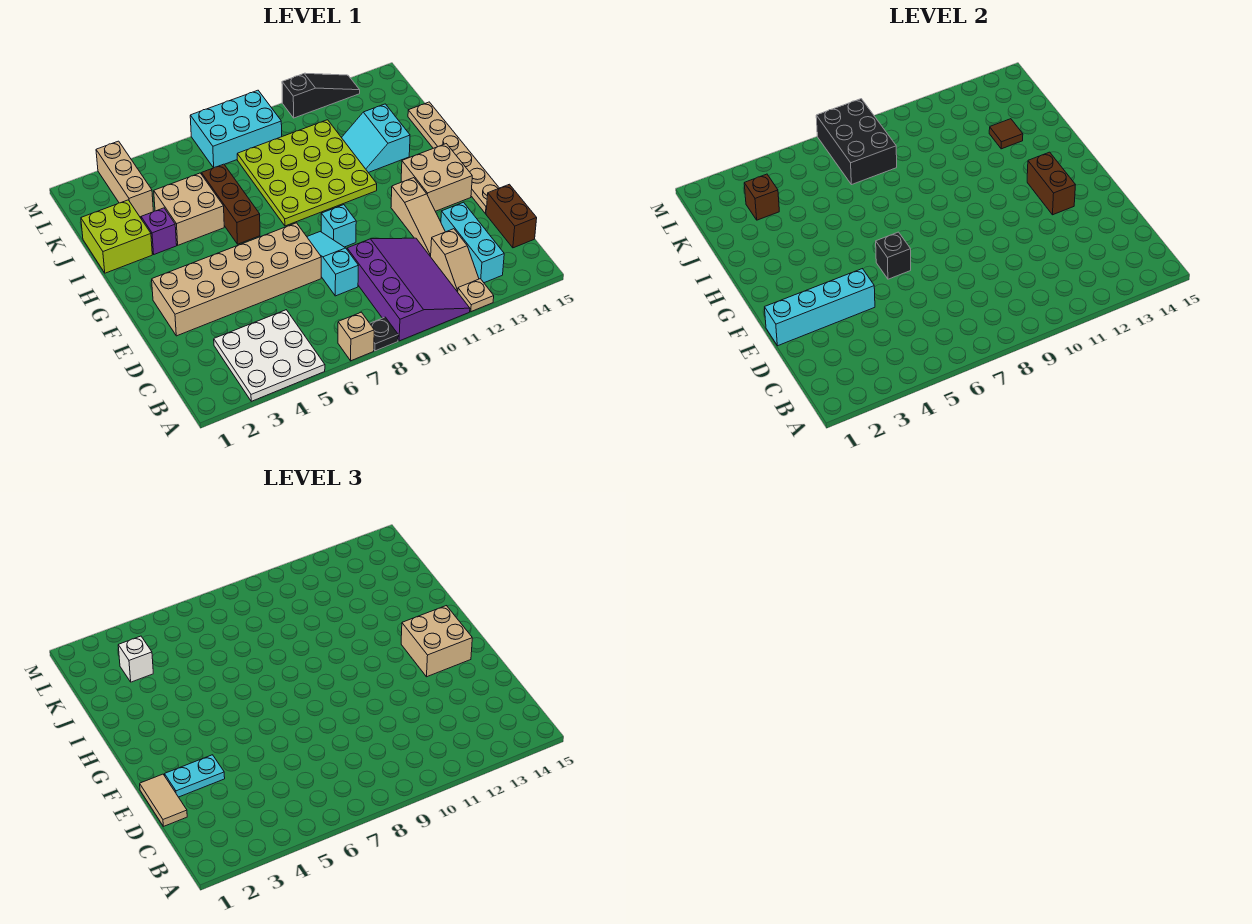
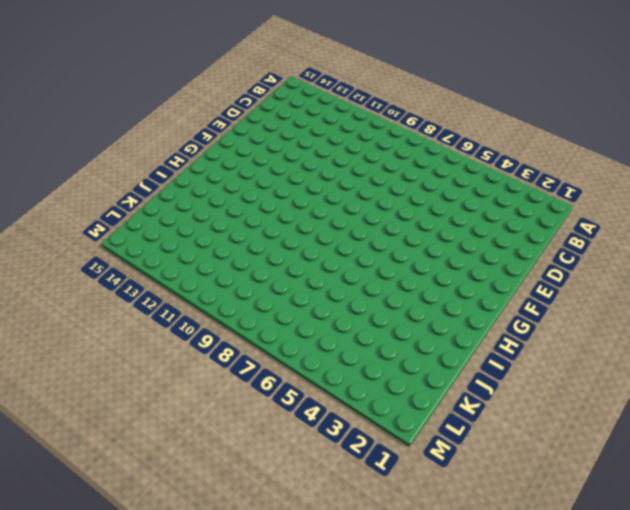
none -> white 3x3 plate [214,310,325,401]
none -> tan 1x1 brick [338,312,374,361]
none -> black 1x1 plate [370,317,398,351]
none -> purple 3x4 slope [347,238,470,341]

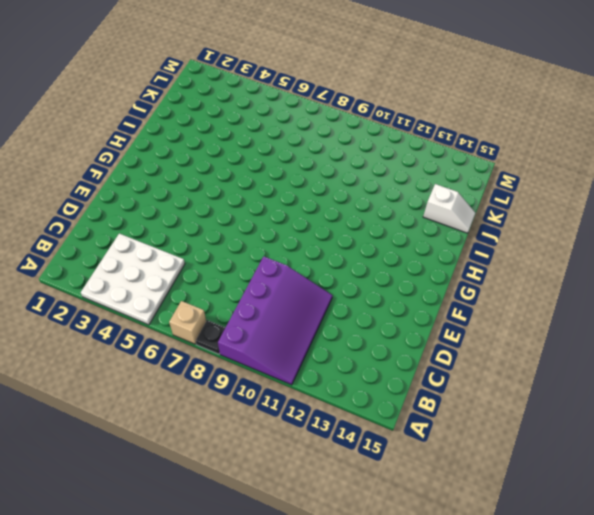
white 1x2 slope [423,184,475,233] -> tan 1x6 plate [408,102,499,214]
none -> tan 1x1 plate [458,279,494,312]
none -> tan 1x2 slope [431,229,479,292]
none -> cyan 1x3 brick [441,202,504,283]
none -> brown 1x2 brick [486,184,537,248]

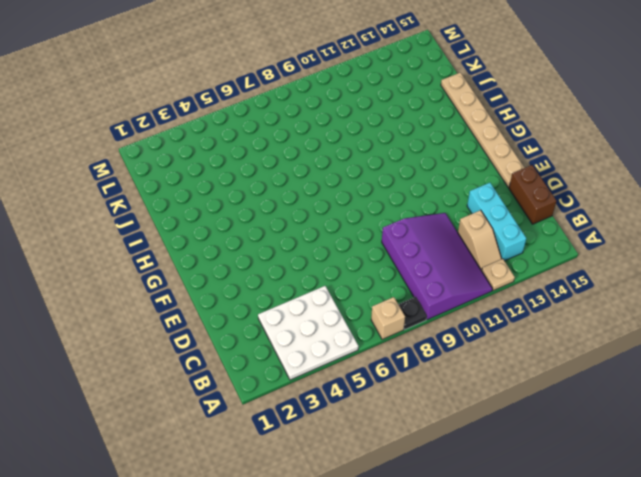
none -> cyan 1x3 slope [307,232,358,296]
none -> tan 1x3 slope [391,178,445,257]
none -> tan 2x6 brick [152,223,321,336]
none -> cyan 1x1 brick [321,205,356,247]

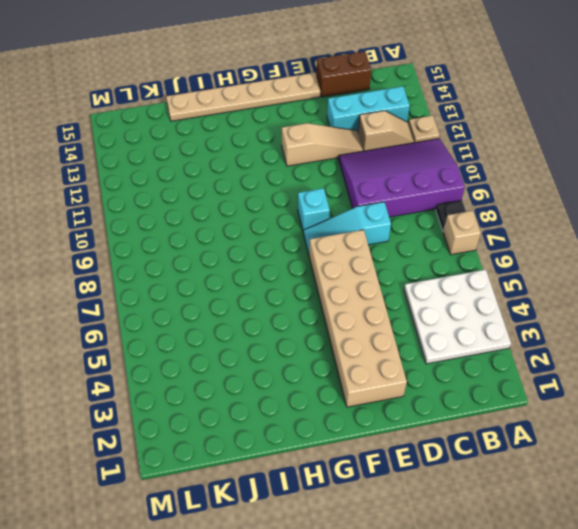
none -> tan 2x2 brick [401,144,472,211]
none -> brown 1x3 brick [202,164,260,244]
none -> lime 4x4 plate [237,120,377,226]
none -> lime 2x2 brick [81,200,152,273]

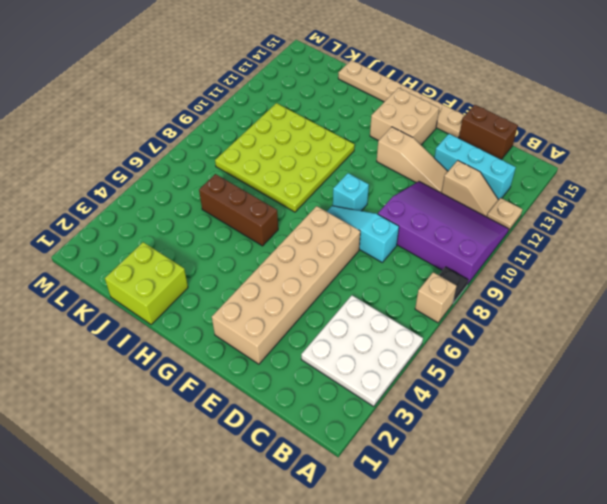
none -> purple 1x1 brick [141,208,177,254]
none -> tan 2x2 brick [154,173,224,245]
none -> cyan 2x2 slope [342,104,410,173]
none -> tan 1x3 brick [96,141,153,217]

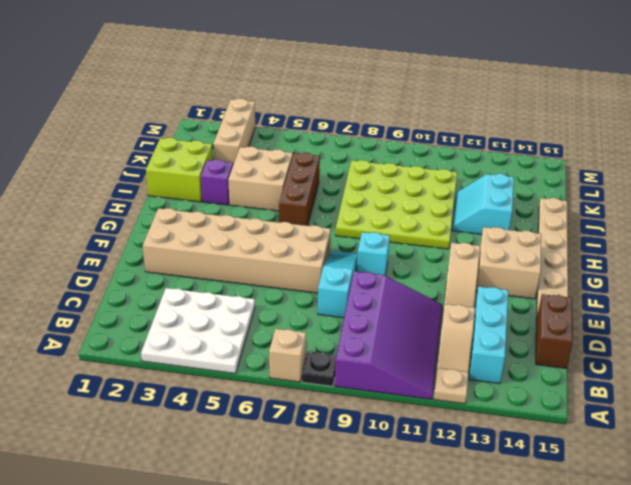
none -> cyan 2x3 brick [190,90,282,168]
none -> black 1x3 slope [282,73,360,118]
none -> cyan 1x4 brick [765,269,875,346]
none -> black 1x1 brick [876,232,911,279]

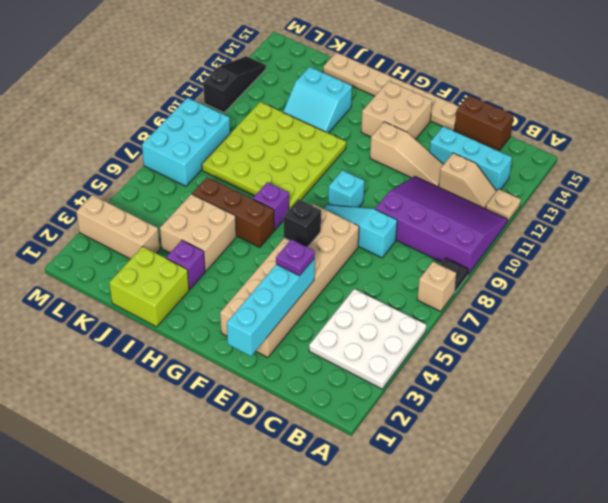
purple 1x1 plate [276,239,315,276] -> none
purple 1x1 brick [253,182,289,230] -> none
none -> brown 1x2 brick [1027,152,1075,215]
none -> brown 1x1 tile [989,119,1023,149]
none -> brown 1x1 brick [744,174,779,220]
none -> black 2x3 brick [816,99,897,185]

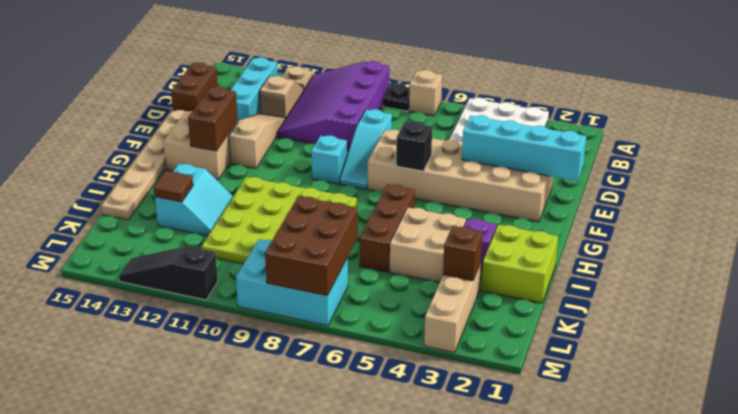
brown 2x3 brick [265,196,358,296] -> black 2x3 brick [816,99,897,185]
none -> tan 1x2 tile [140,774,187,826]
none -> cyan 1x2 plate [165,755,225,797]
none -> tan 2x2 brick [401,606,472,677]
none -> white 1x1 brick [118,636,153,682]

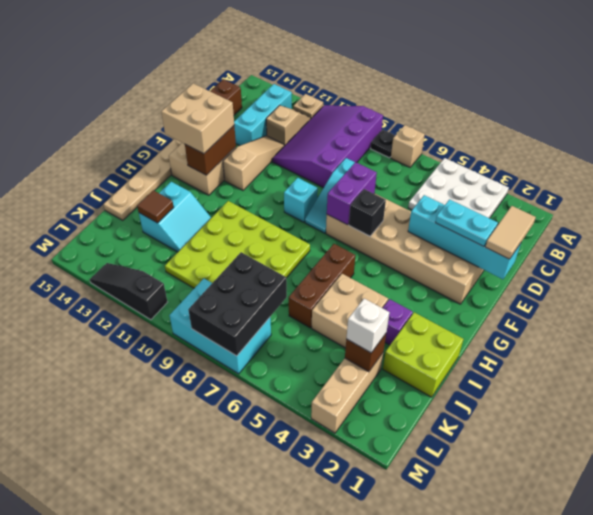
purple 1x2 brick [327,162,377,225] -> none

